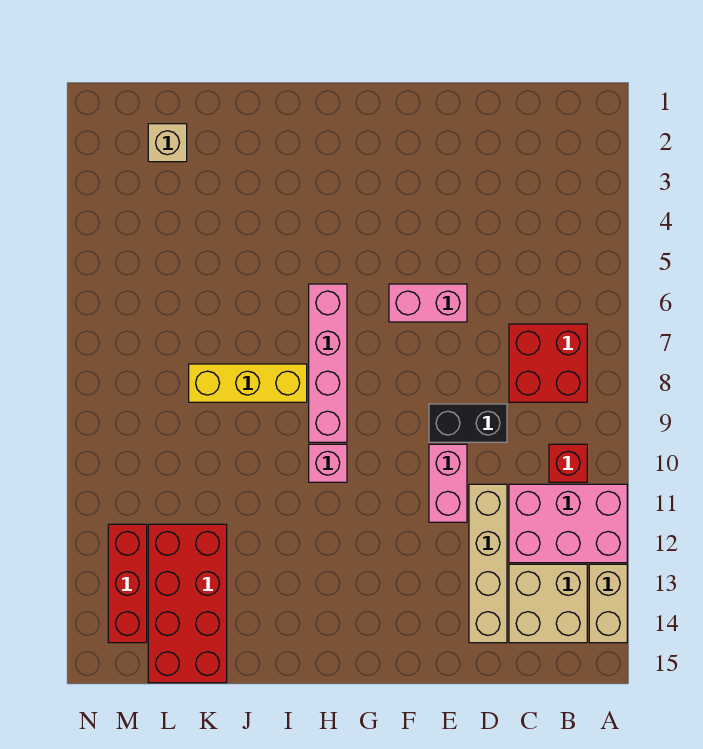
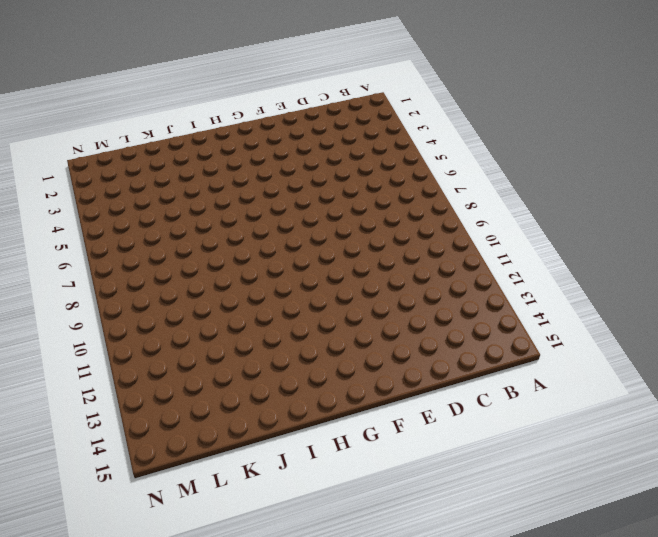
none -> pink 2x3 brick [509,484,627,563]
none -> tan 1x2 brick [589,564,627,643]
none -> red 2x2 brick [509,324,587,402]

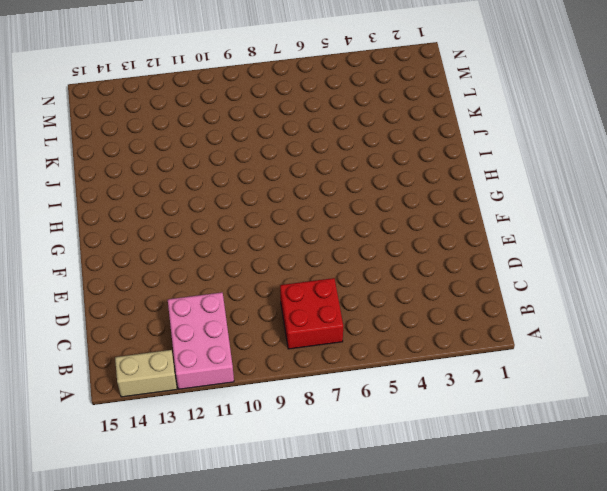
none -> red 1x1 brick [549,444,587,482]
none -> tan 2x2 brick [509,564,587,643]
none -> black 1x2 brick [429,404,507,442]

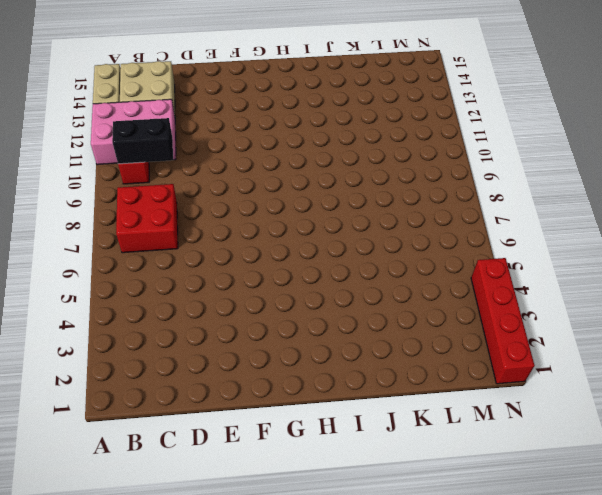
black 1x2 brick [112,118,173,164] -> black 1x2 brick moved to [429,404,507,442]
red 1x4 brick [471,258,535,384] -> none
none -> tan 1x4 brick [469,484,507,643]
none -> pink 1x2 brick [389,284,467,322]
none -> pink 1x2 brick [429,444,467,522]

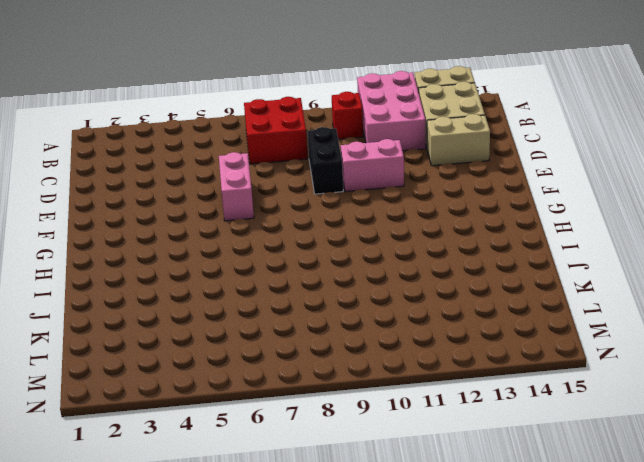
tan 1x2 brick [427,114,490,166] -> tan 1x4 brick [469,484,507,643]
none -> pink 1x4 brick [309,284,347,442]
none -> pink 1x1 brick [309,444,347,482]
none -> yellow 1x3 brick [189,364,307,402]

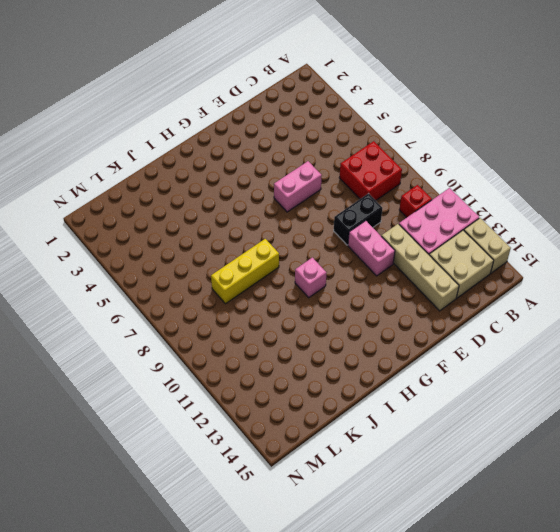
none -> pink 1x4 brick [309,284,347,442]
none -> red 2x4 brick [148,524,227,683]
none -> tan 1x1 brick [148,124,187,162]

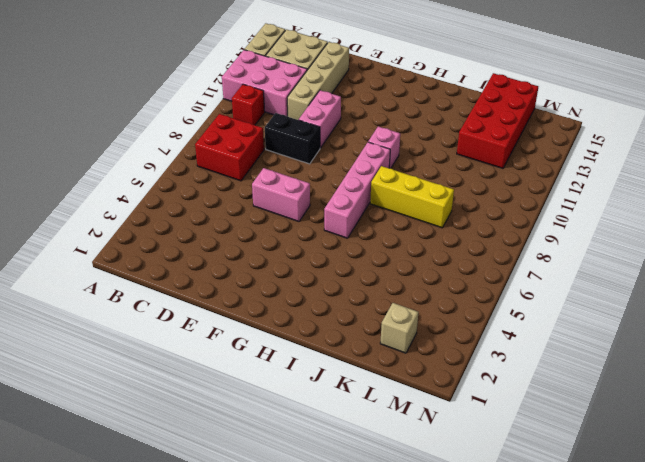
none -> red 1x3 brick [108,524,147,643]

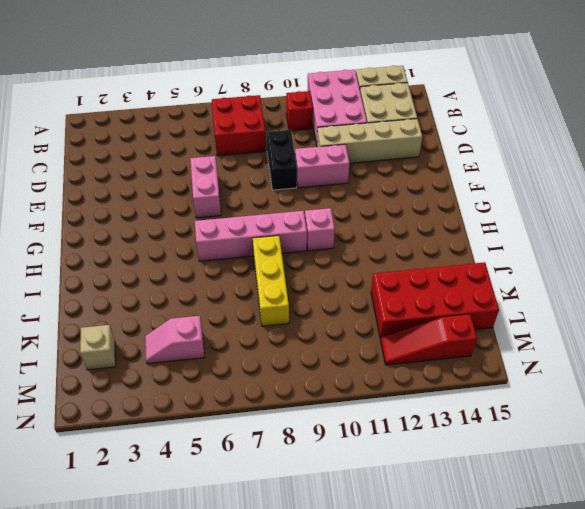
pink 1x2 slope [145,316,204,364] -> none
red 1x3 slope [381,314,477,365] -> red 1x3 brick [108,524,147,643]

